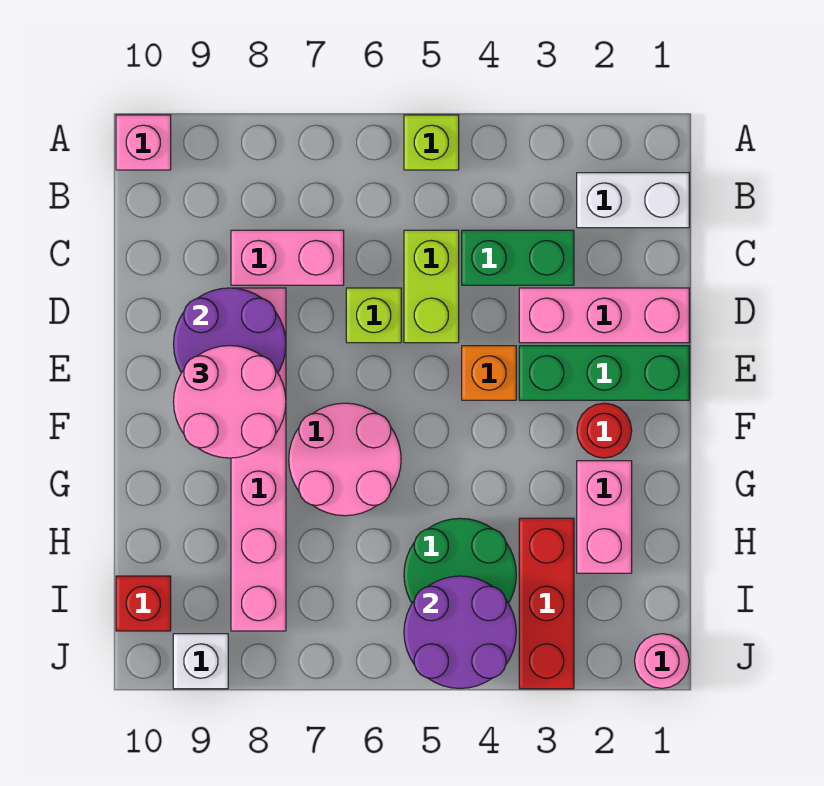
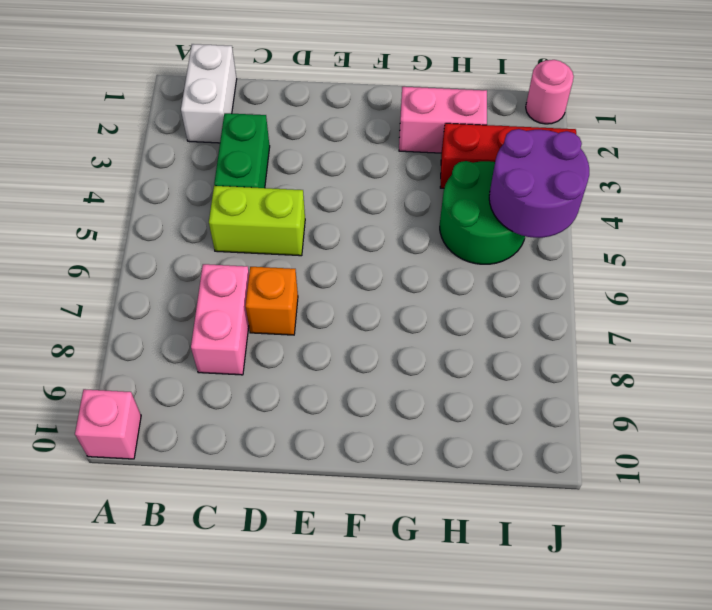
orange 1x1 brick [246,267,298,335] -> orange 1x1 brick moved to [462,346,516,400]
none -> lime 1x1 brick [404,115,459,170]
none -> pink 1x3 brick [519,288,689,343]
none -> lime 1x1 brick [346,288,401,343]

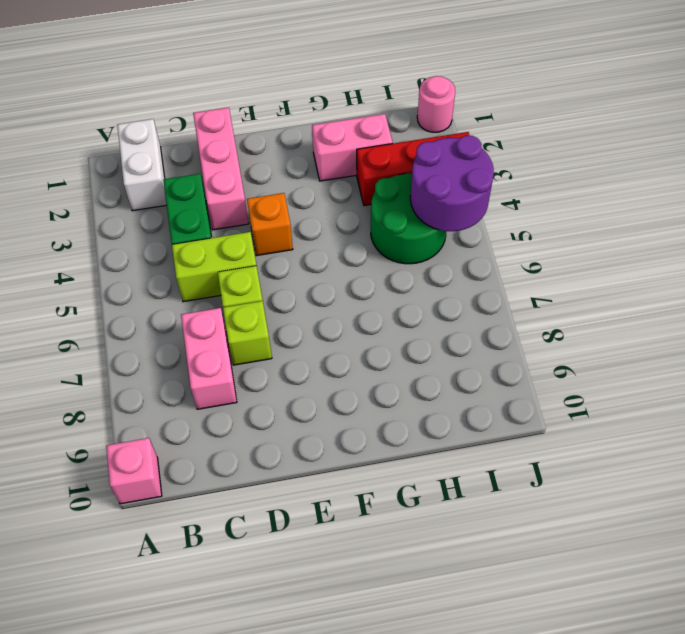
lime 1x1 brick [223,301,272,365] -> lime 1x1 brick moved to [404,115,459,170]
none -> pink 1x6 brick [231,288,286,631]
none -> green 1x3 brick [519,346,689,400]
none -> red 1x1 round brick [577,403,632,458]

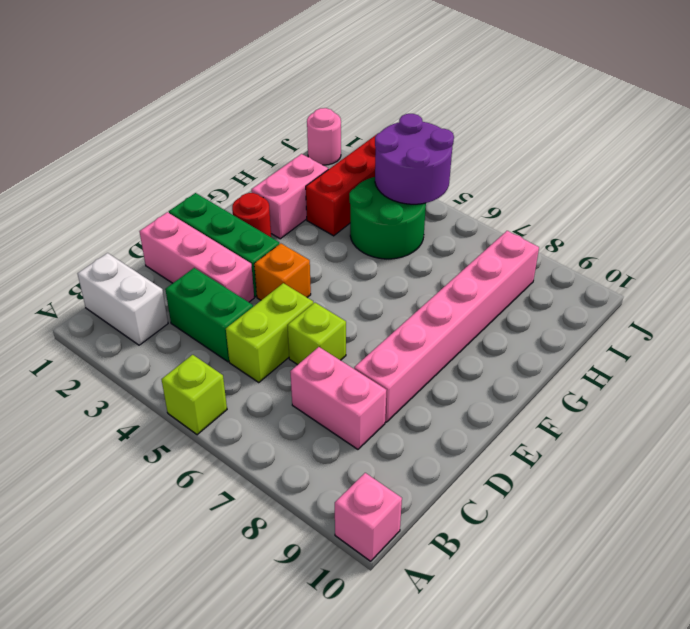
none -> pink 2x2 round brick [289,403,401,516]
none -> red 1x1 brick [116,576,171,631]
none -> white 1x1 brick [173,634,228,689]

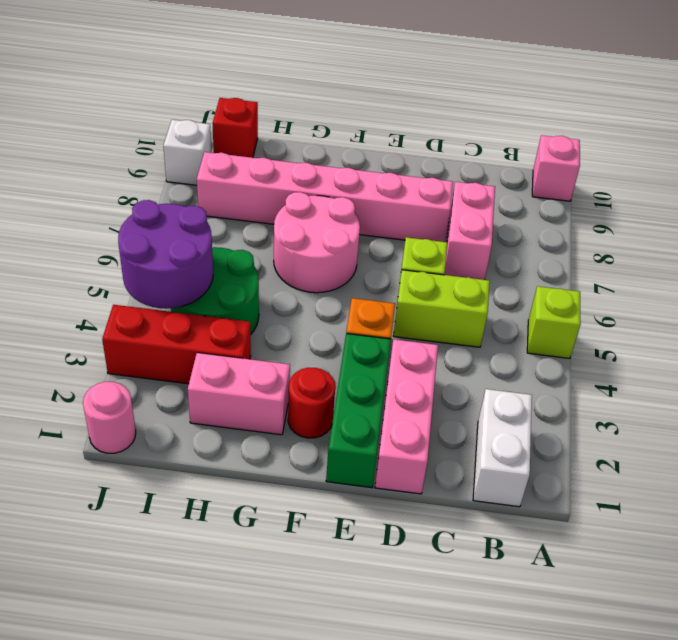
none -> green 1x2 brick [462,230,574,285]
none -> purple 2x2 round brick [174,288,286,373]
none -> pink 2x2 round brick [174,346,286,458]

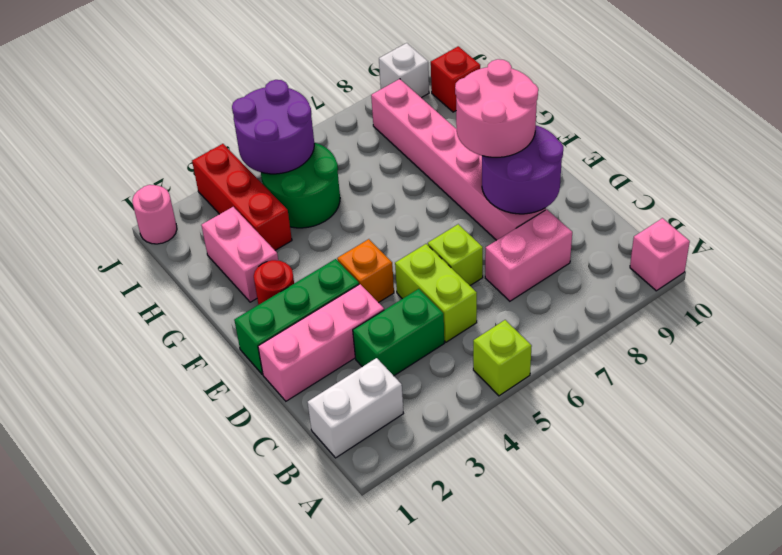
none -> pink 2x2 round brick [289,403,401,516]

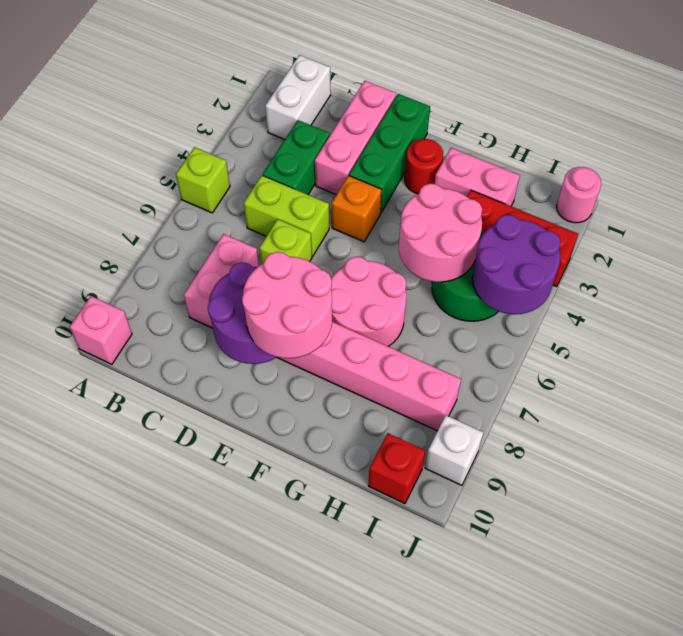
pink 2x2 round brick [399,183,482,282] -> none

